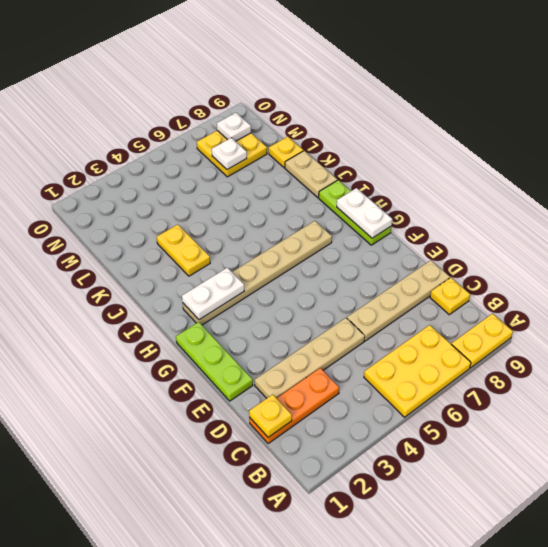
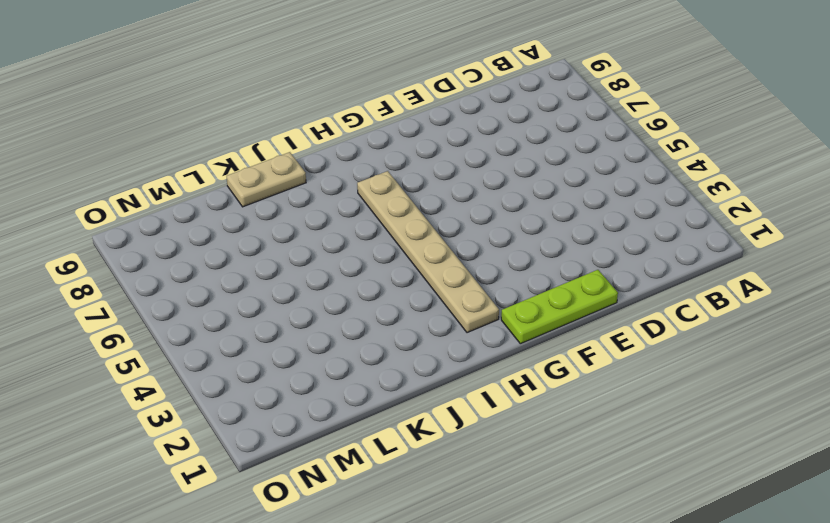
none -> yellow 2x3 plate [364,325,471,417]
none -> yellow 1x2 plate [451,314,513,368]
none -> orange 1x3 plate [249,368,339,443]

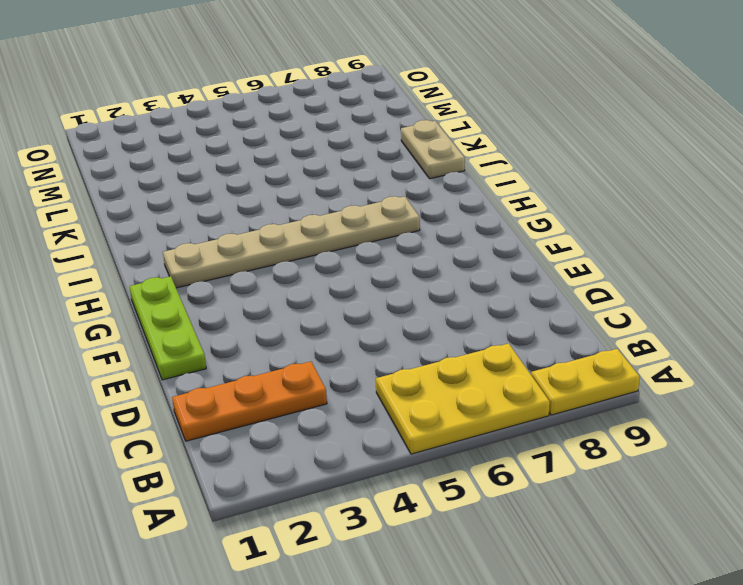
none -> yellow 1x1 plate [430,278,470,315]
none -> tan 1x4 plate [255,318,365,398]
none -> tan 1x4 plate [347,260,450,341]

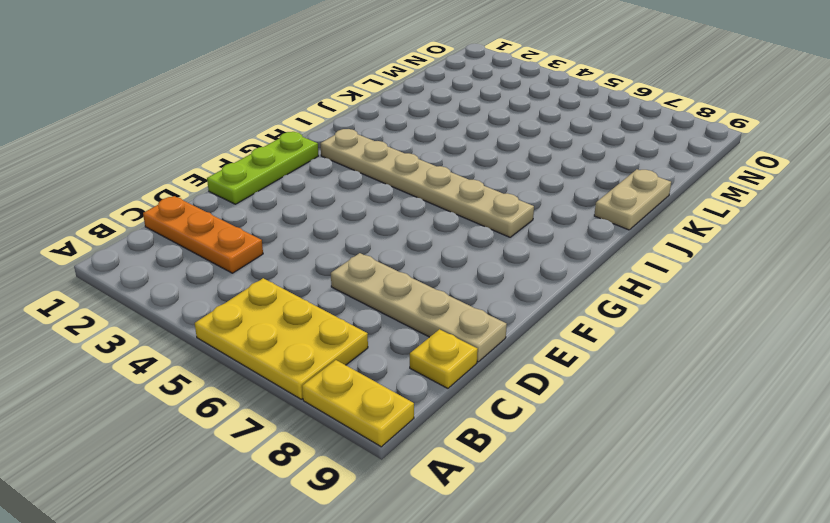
none -> tan 1x4 plate [255,318,365,398]
none -> lime 1x3 plate [319,180,391,245]
none -> yellow 1x2 plate [156,224,210,276]

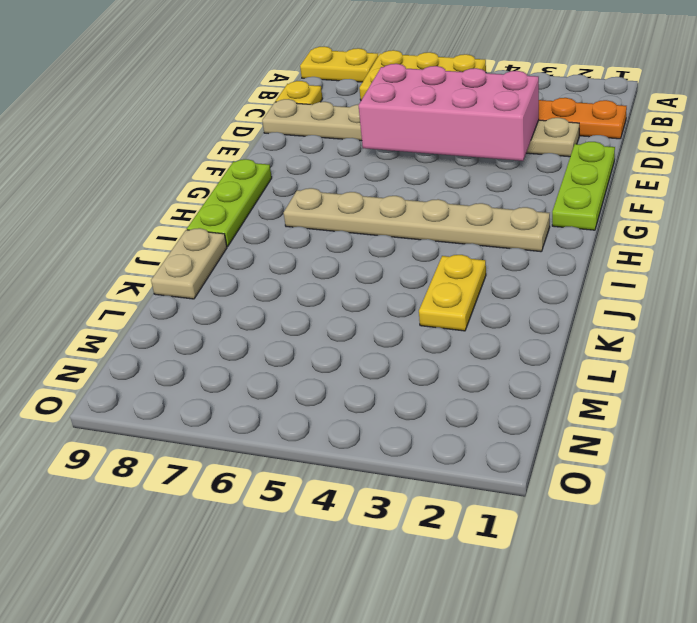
pink 2x4 brick [358,64,539,161] -> none
none -> yellow 1x1 plate [269,137,303,168]
none -> yellow 2x2 plate [197,131,267,177]
none -> yellow 1x1 plate [249,394,292,437]

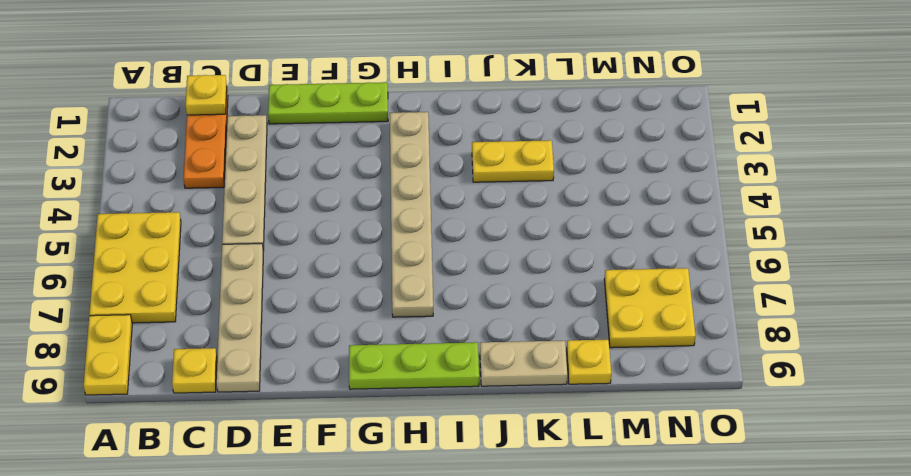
none -> white 1x2 plate [337,188,392,238]
none -> white 1x2 plate [182,268,244,320]
none -> white 1x1 plate [212,138,247,170]

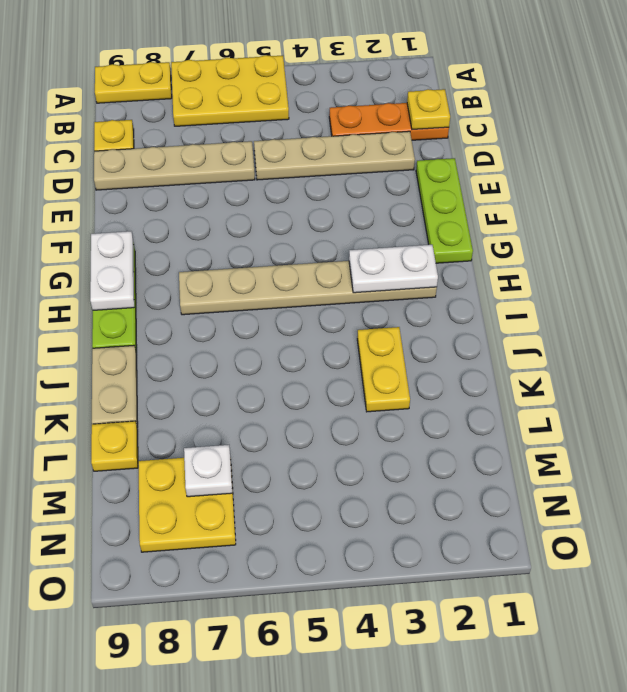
none -> white 1x1 plate [217,113,251,141]

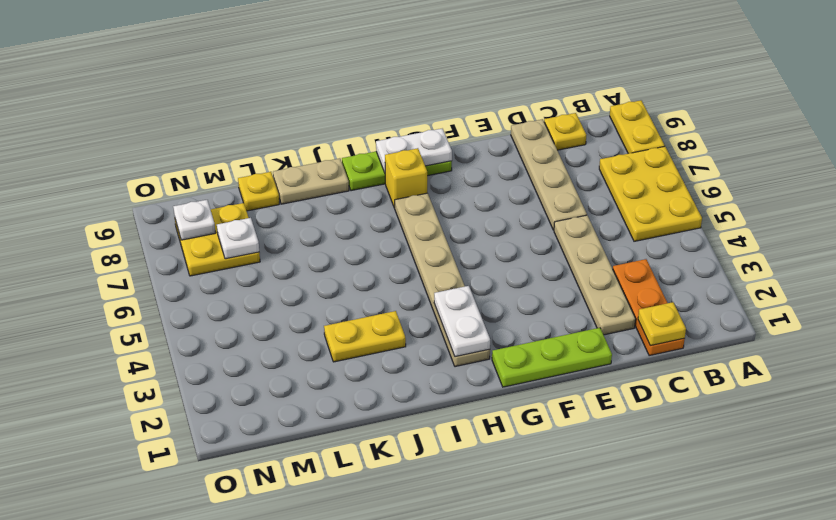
yellow 1x1 brick [385,148,427,208] -> none

